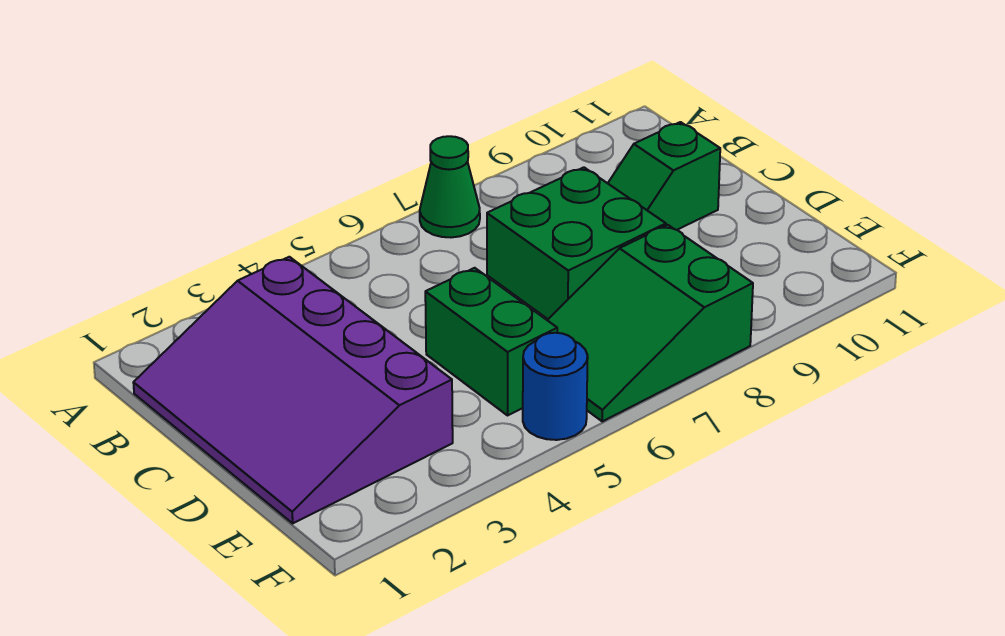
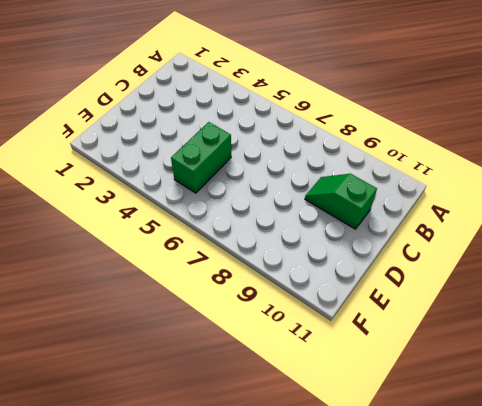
none -> green 1x1 cone [420,136,480,237]
none -> purple 3x4 slope [133,257,453,523]

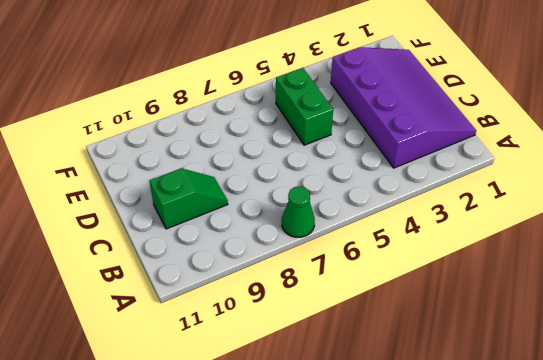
none -> green 2x2 brick [487,167,666,319]
none -> green 2x3 slope [547,225,753,421]

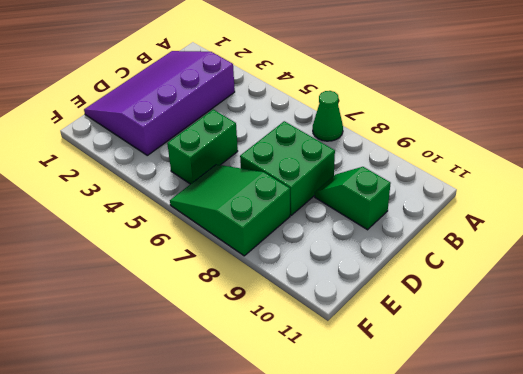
none -> blue 1x1 round brick [523,333,588,440]

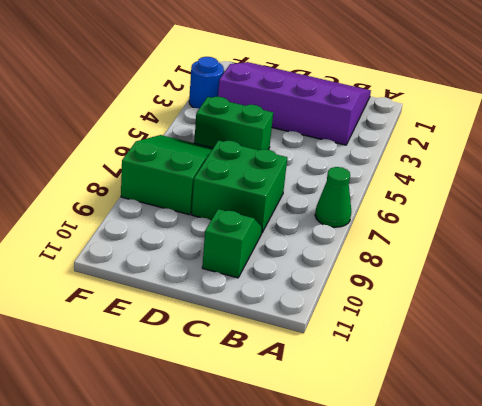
blue 1x1 round brick [189,57,224,109] -> blue 1x1 round brick moved to [523,333,588,440]

